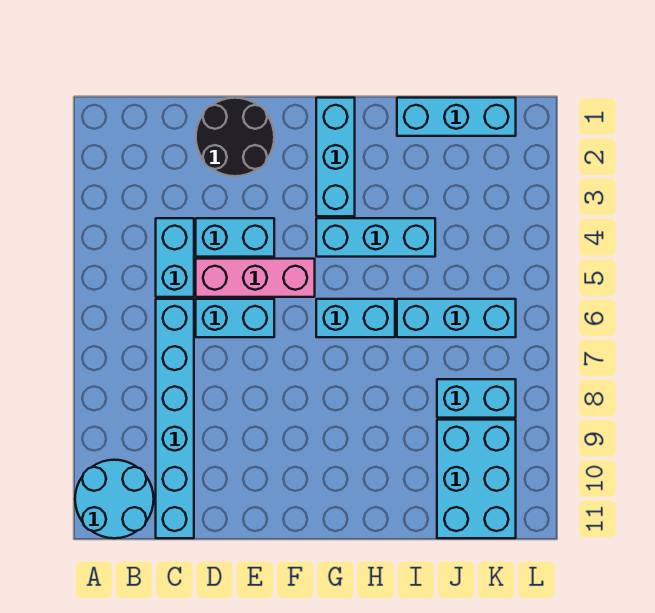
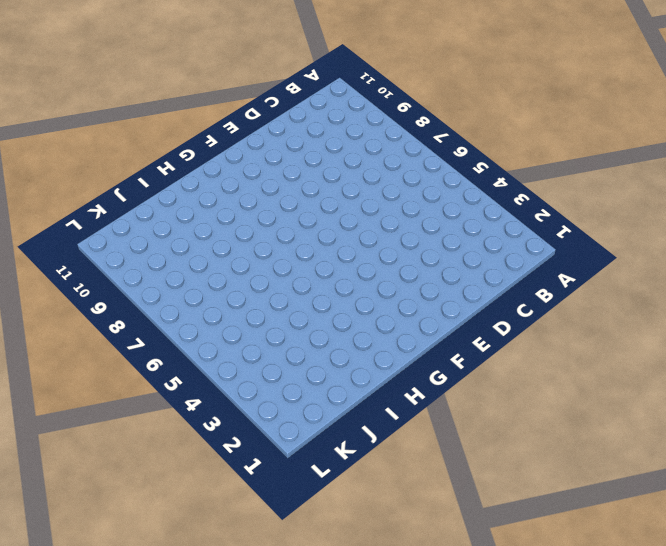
none -> cyan 2x2 round brick [75,460,154,538]
none -> cyan 1x2 brick [156,218,194,297]
none -> cyan 1x6 brick [156,299,194,538]

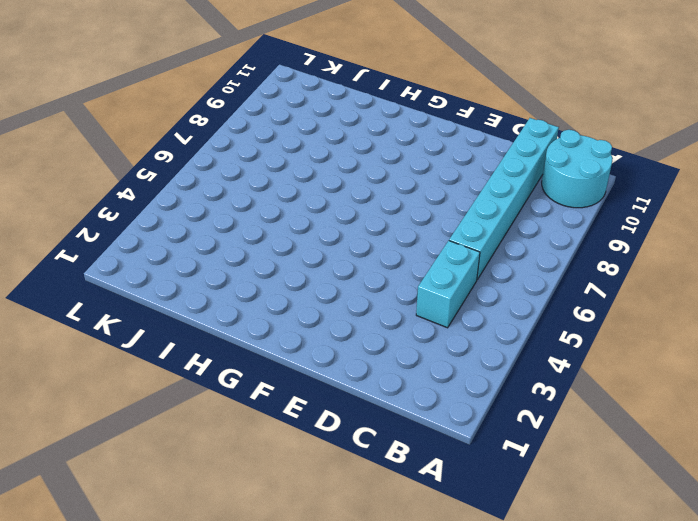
none -> black 2x2 round brick [196,98,274,176]
none -> cyan 1x2 brick [196,218,274,257]
none -> pink 1x3 brick [196,259,315,297]

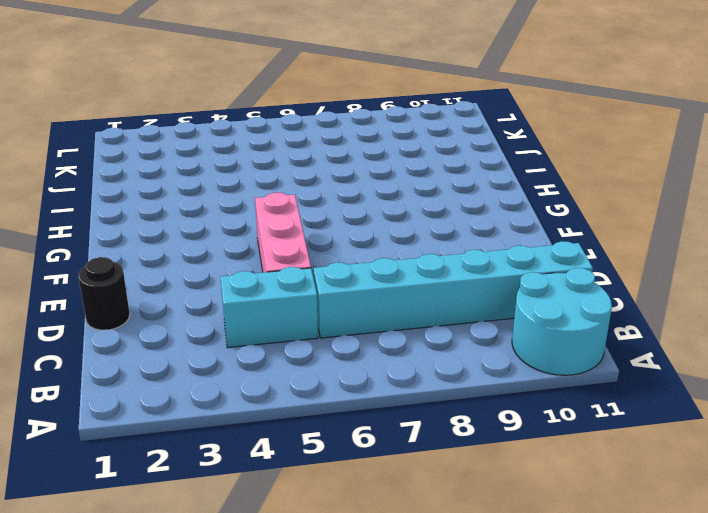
black 1x1 round brick [78,257,130,330] -> black 2x2 round brick [196,98,274,176]
none -> cyan 1x2 brick [196,218,274,257]
none -> cyan 1x2 brick [196,299,274,337]
none -> cyan 1x3 brick [316,98,355,216]

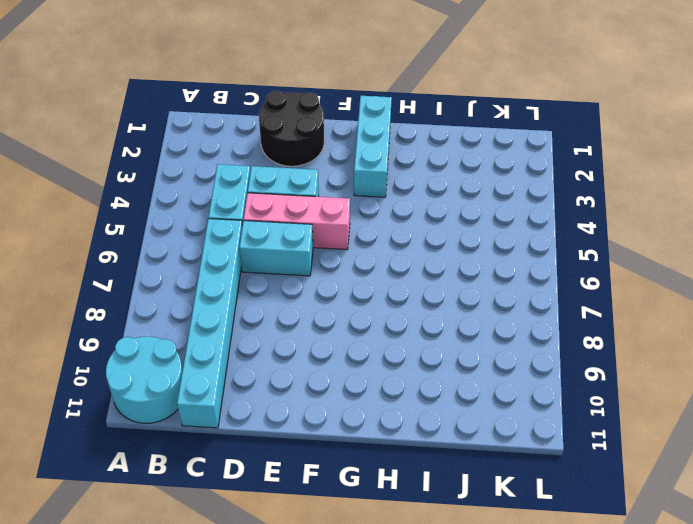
none -> cyan 1x3 brick [316,218,435,257]
none -> cyan 1x2 brick [316,299,395,337]
none -> cyan 1x3 brick [397,98,516,136]

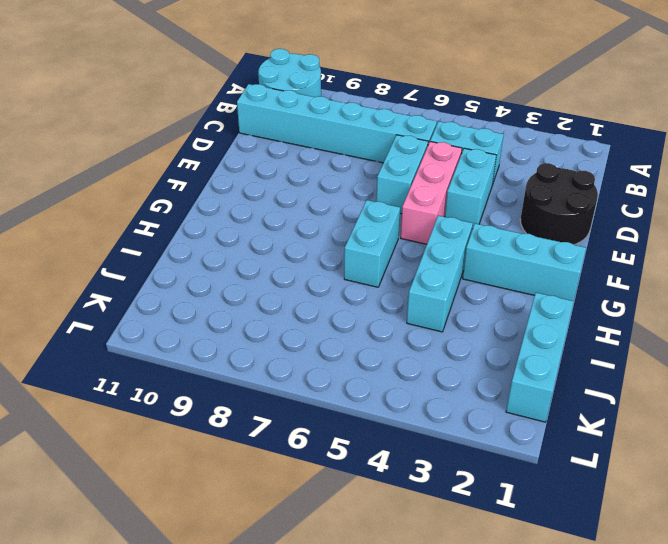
none -> cyan 1x3 brick [397,299,516,337]
none -> cyan 1x2 brick [437,379,516,418]
none -> cyan 2x3 brick [437,420,516,538]

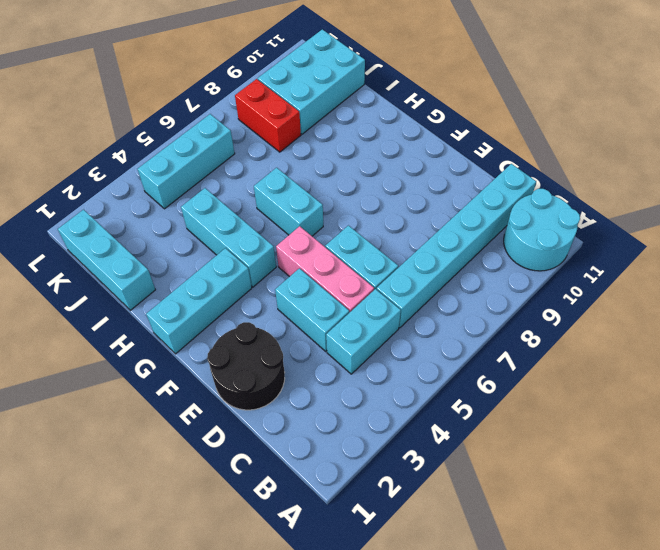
red 1x2 brick [235,79,301,152] -> cyan 1x2 brick [437,379,516,418]
cyan 1x3 brick [138,114,235,209] -> cyan 1x3 brick turned to [397,299,516,337]

